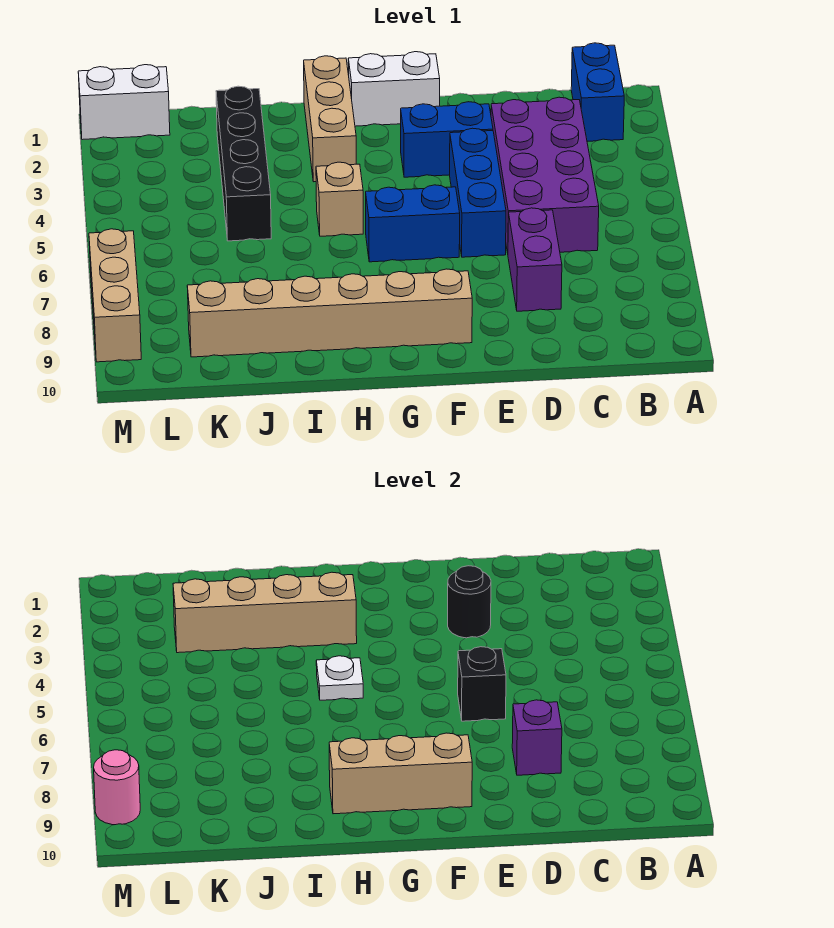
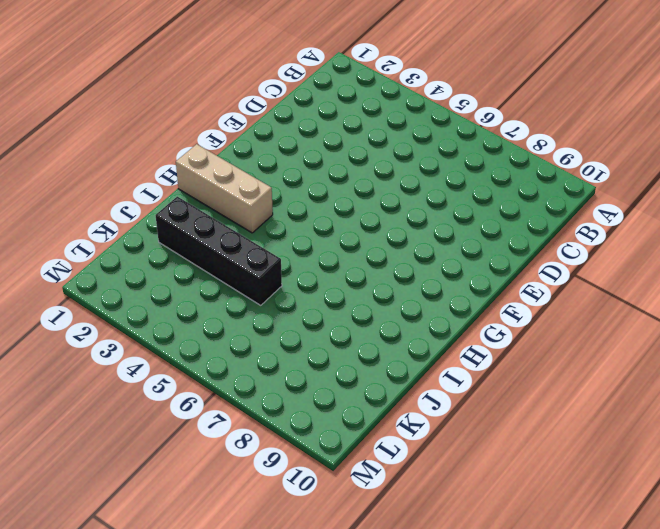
none -> blue 1x2 brick [571,43,624,141]
none -> purple 2x4 brick [491,97,599,253]
none -> purple 1x2 brick [508,208,562,311]

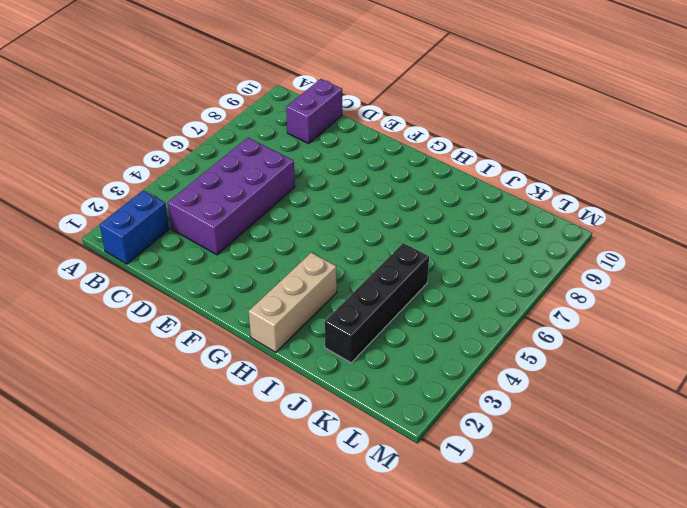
purple 1x2 brick [286,79,342,143] -> purple 1x2 brick moved to [508,208,562,311]
none -> blue 1x2 brick [401,102,493,177]
none -> blue 1x3 brick [450,128,506,257]
none -> white 1x2 brick [348,52,440,126]

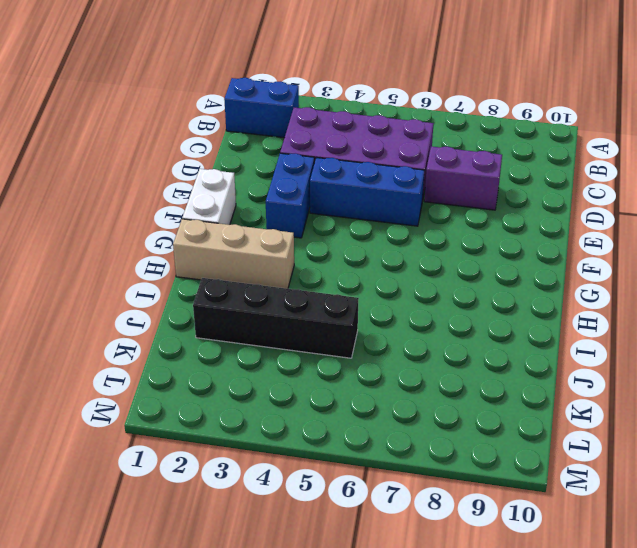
none -> blue 1x2 brick [366,185,460,262]
none -> tan 1x6 brick [187,269,472,357]
none -> tan 1x1 brick [316,162,363,236]

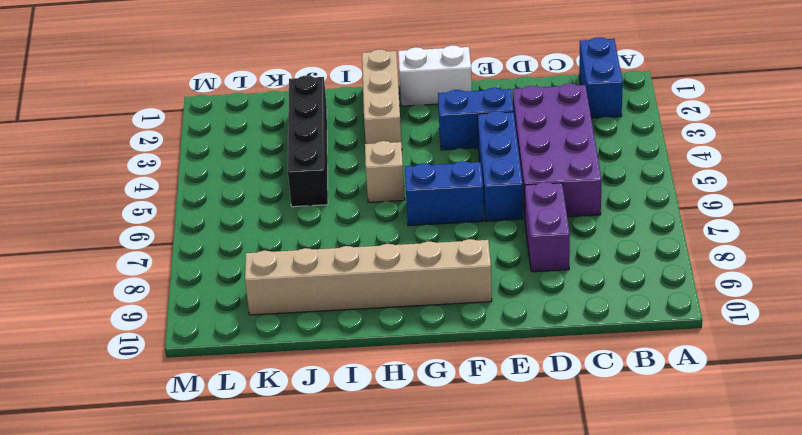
none -> white 1x2 brick [78,65,170,140]
none -> tan 1x3 brick [89,229,141,362]
none -> purple 1x1 brick [512,700,562,775]

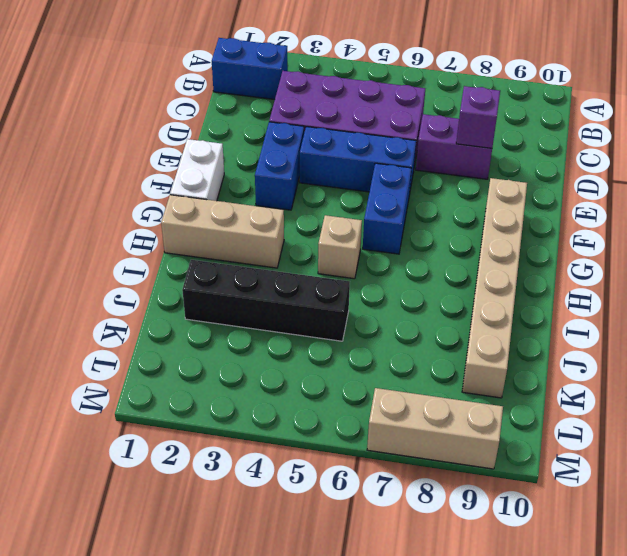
none -> white 1x2 brick [78,65,170,140]
none -> black 1x1 round brick [448,566,491,638]
none -> black 1x1 brick [458,647,506,721]

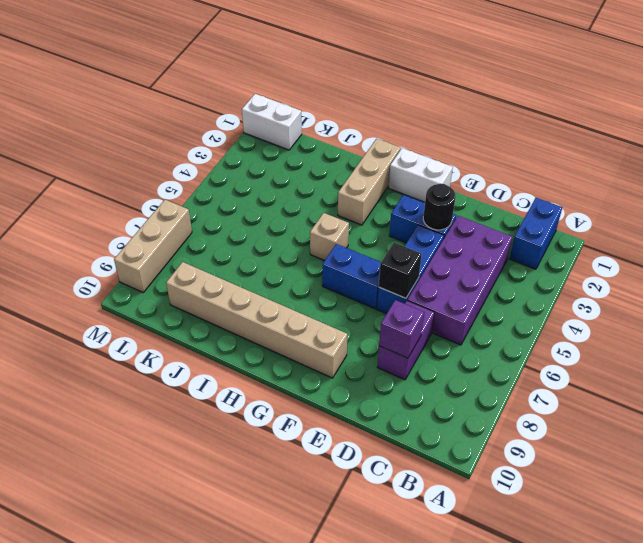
none -> black 1x4 brick [216,86,271,241]
none -> tan 1x3 brick [329,733,472,814]
none -> tan 1x4 brick [173,572,357,653]

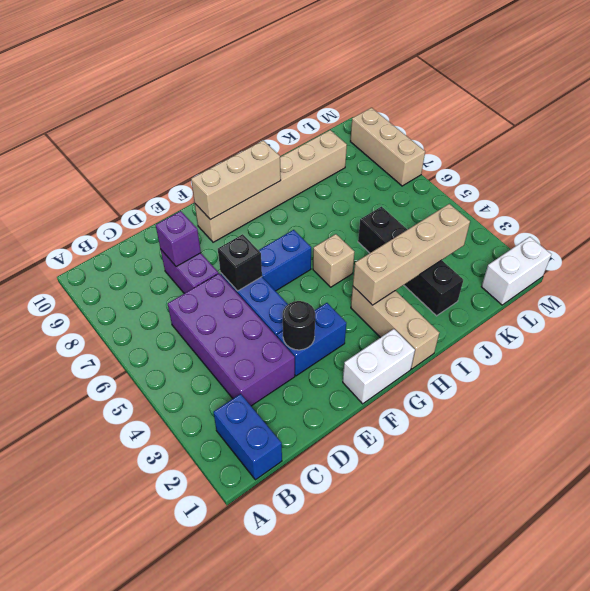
none -> white 1x1 plate [316,656,363,700]
none -> pink 1x1 round brick [94,750,140,825]

